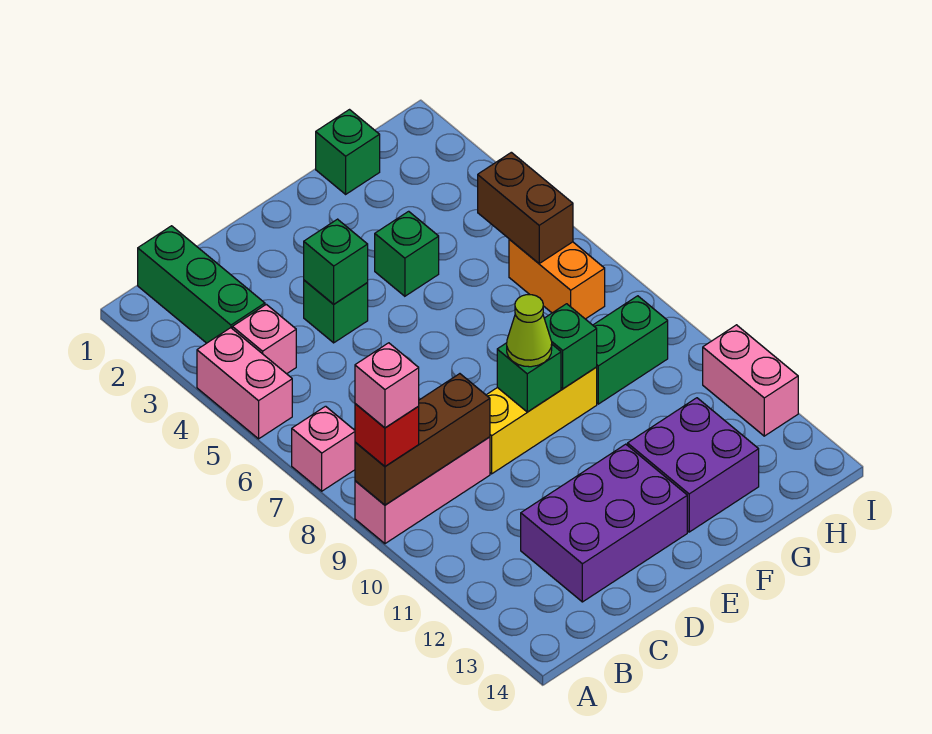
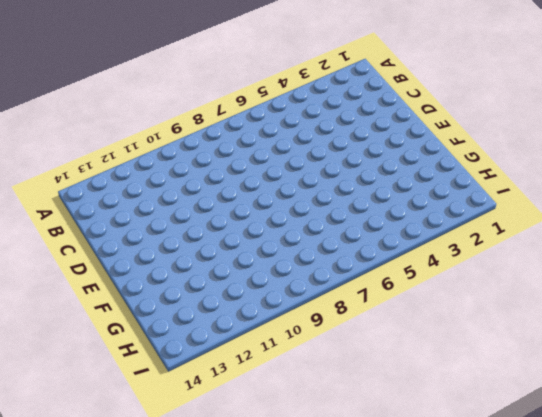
none -> pink 1x2 brick [197,328,292,439]
none -> pink 1x1 brick [292,406,355,491]
none -> pink 1x3 brick [355,437,490,544]

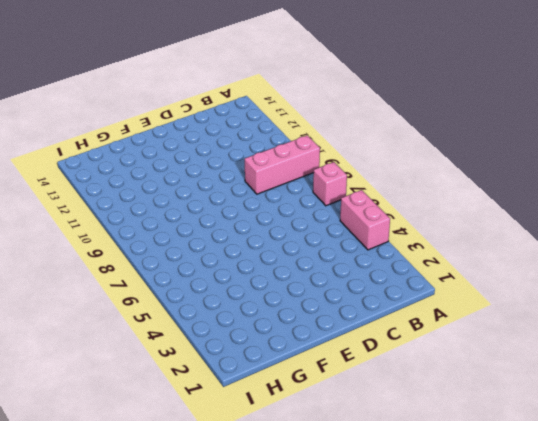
none -> green 1x3 brick [138,226,265,343]
none -> pink 1x1 brick [232,304,296,374]
none -> purple 2x3 brick [521,444,687,602]

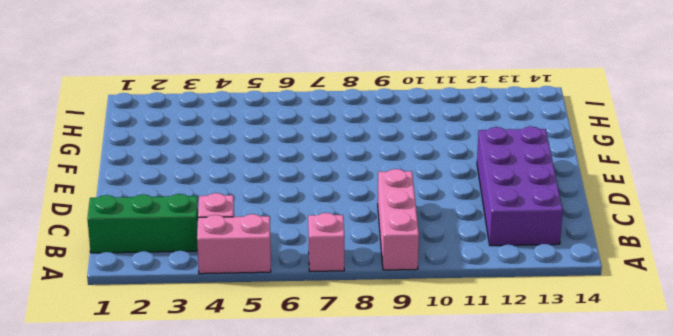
purple 2x4 brick [477,126,563,246] -> purple 2x3 brick [521,444,687,602]
none -> green 1x1 brick [304,280,368,343]
none -> yellow 1x3 brick [487,367,597,474]
none -> green 1x1 brick [375,211,439,296]

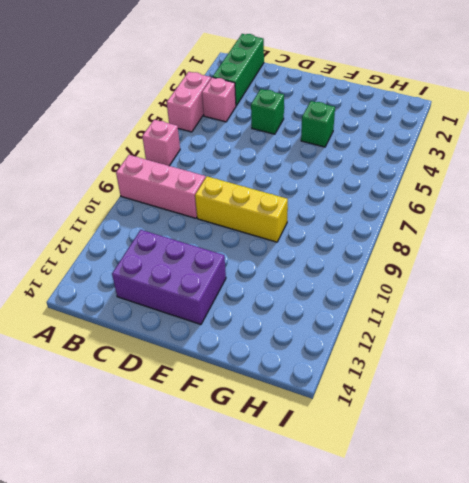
none -> purple 2x2 brick [628,398,759,532]
none -> green 1x1 brick [316,110,380,194]
none -> green 1x2 brick [593,296,668,404]

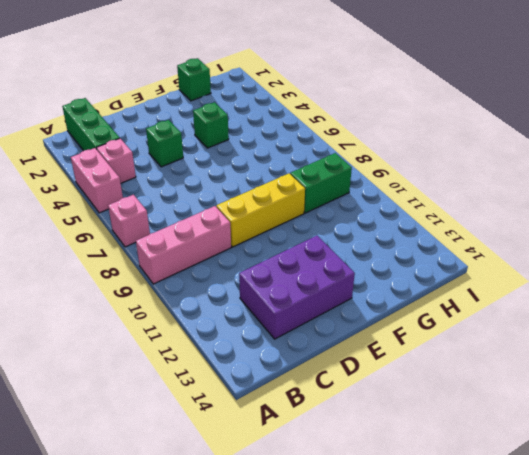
none -> purple 2x2 brick [628,398,759,532]
none -> orange 1x2 brick [509,239,605,319]
none -> pink 1x2 brick [703,325,798,436]

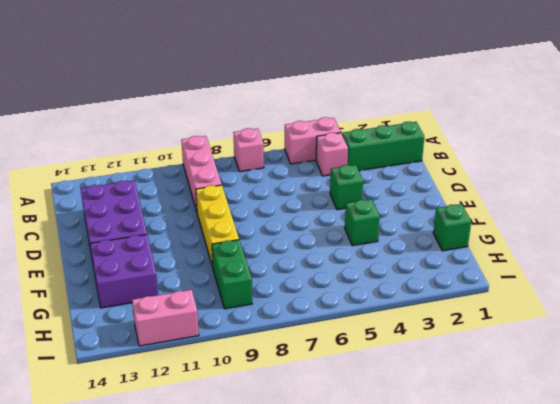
none -> orange 1x2 brick [509,239,605,319]
none -> brown 1x3 brick [355,374,490,505]
none -> green 1x1 brick [304,219,368,304]

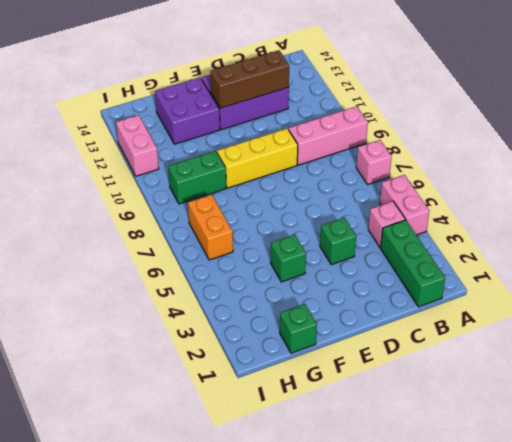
brown 1x3 brick [210,50,289,108] -> brown 1x3 brick moved to [355,374,490,505]
none -> green 1x1 brick [304,219,368,304]
none -> green 1x1 brick [497,343,561,412]
none -> green 1x1 brick [544,304,597,389]

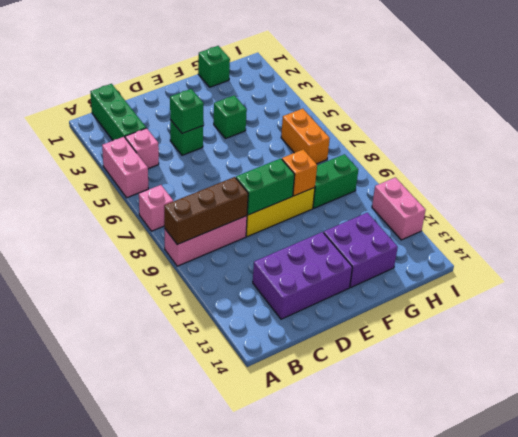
green 1x2 brick [236,159,295,215] -> green 1x1 brick [497,343,561,412]
orange 1x1 brick [282,149,317,196] -> green 1x1 brick [544,304,597,389]
none -> brown 1x2 brick [478,152,573,263]
none -> red 1x1 brick [355,404,419,466]
none -> lime 1x1 cone [507,295,552,367]

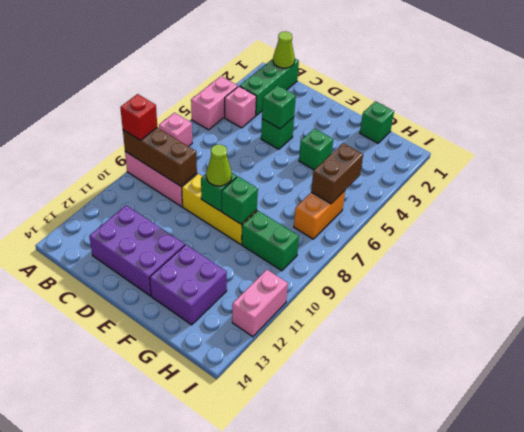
lime 1x1 cone [273,32,295,68] -> none
none -> pink 1x1 brick [355,343,419,428]

